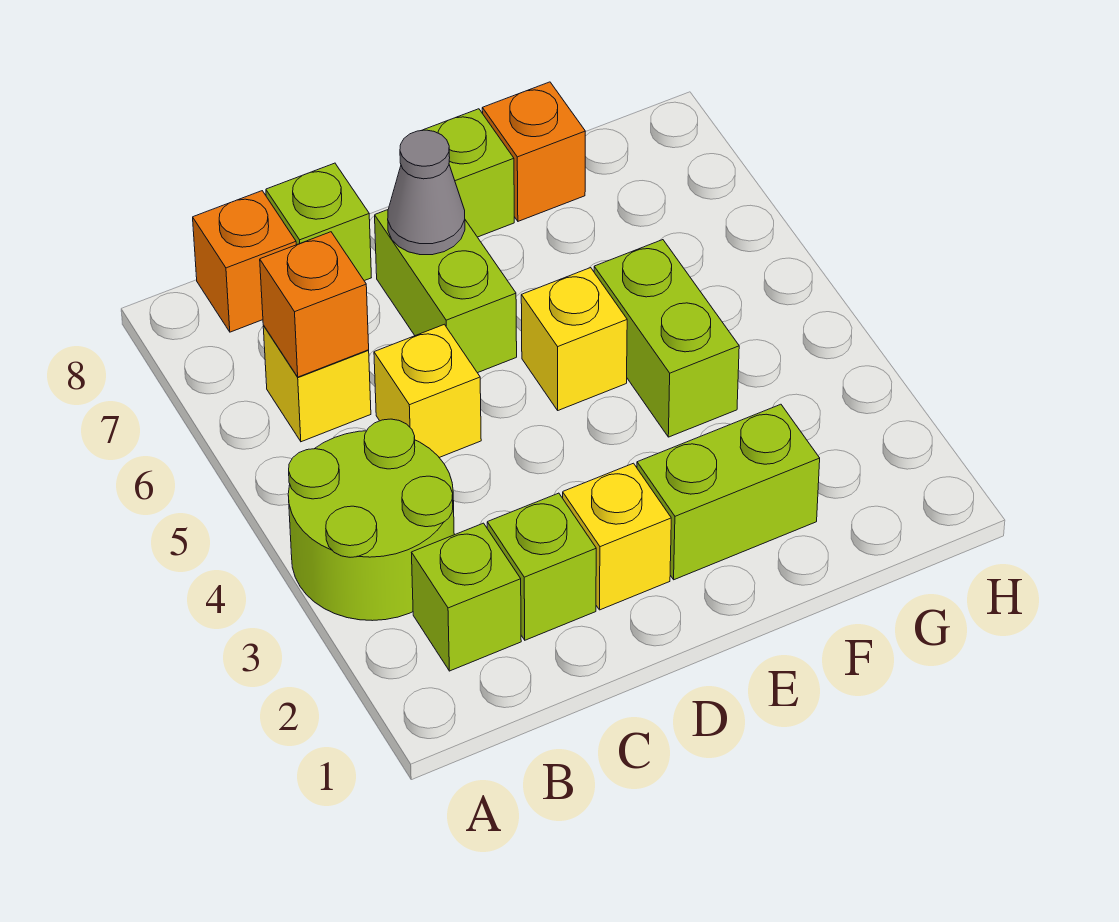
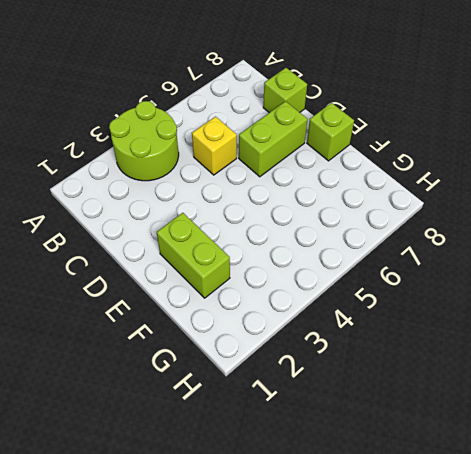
none -> lime 1x1 brick [412,523,521,671]
none -> yellow 1x1 brick [263,326,371,442]
none -> orange 1x1 brick [193,191,296,332]

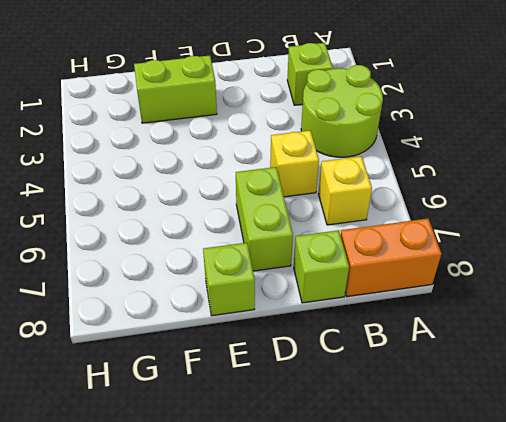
orange 1x2 brick [340,219,441,297] -> orange 1x1 brick [193,191,296,332]
none -> lime 1x1 brick [487,493,596,640]
none -> yellow 1x1 brick [563,463,671,610]
none -> yellow 1x1 brick [521,268,627,410]

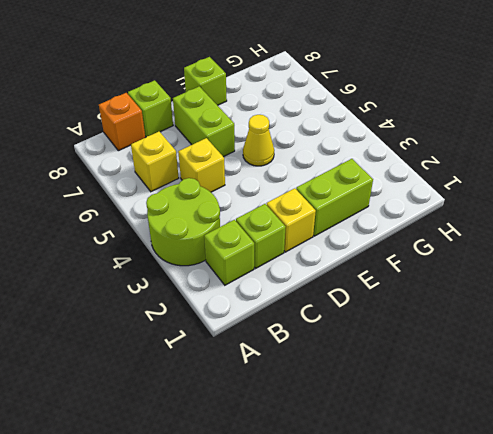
yellow 1x1 cone [243,115,274,166] -> yellow 1x1 brick [521,268,627,410]
none -> lime 1x2 brick [594,240,739,437]
none -> orange 1x1 brick [482,82,585,221]
none -> orange 1x1 brick [260,232,369,377]

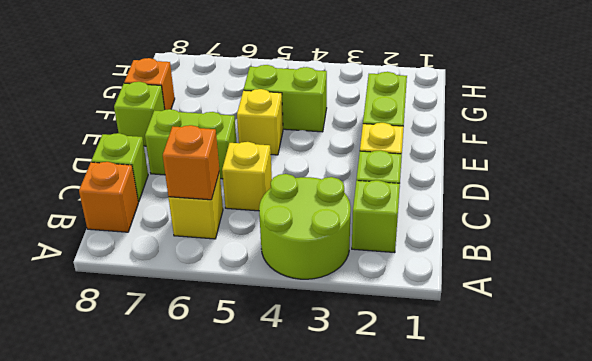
none -> grey 1x1 cone [388,130,465,255]

